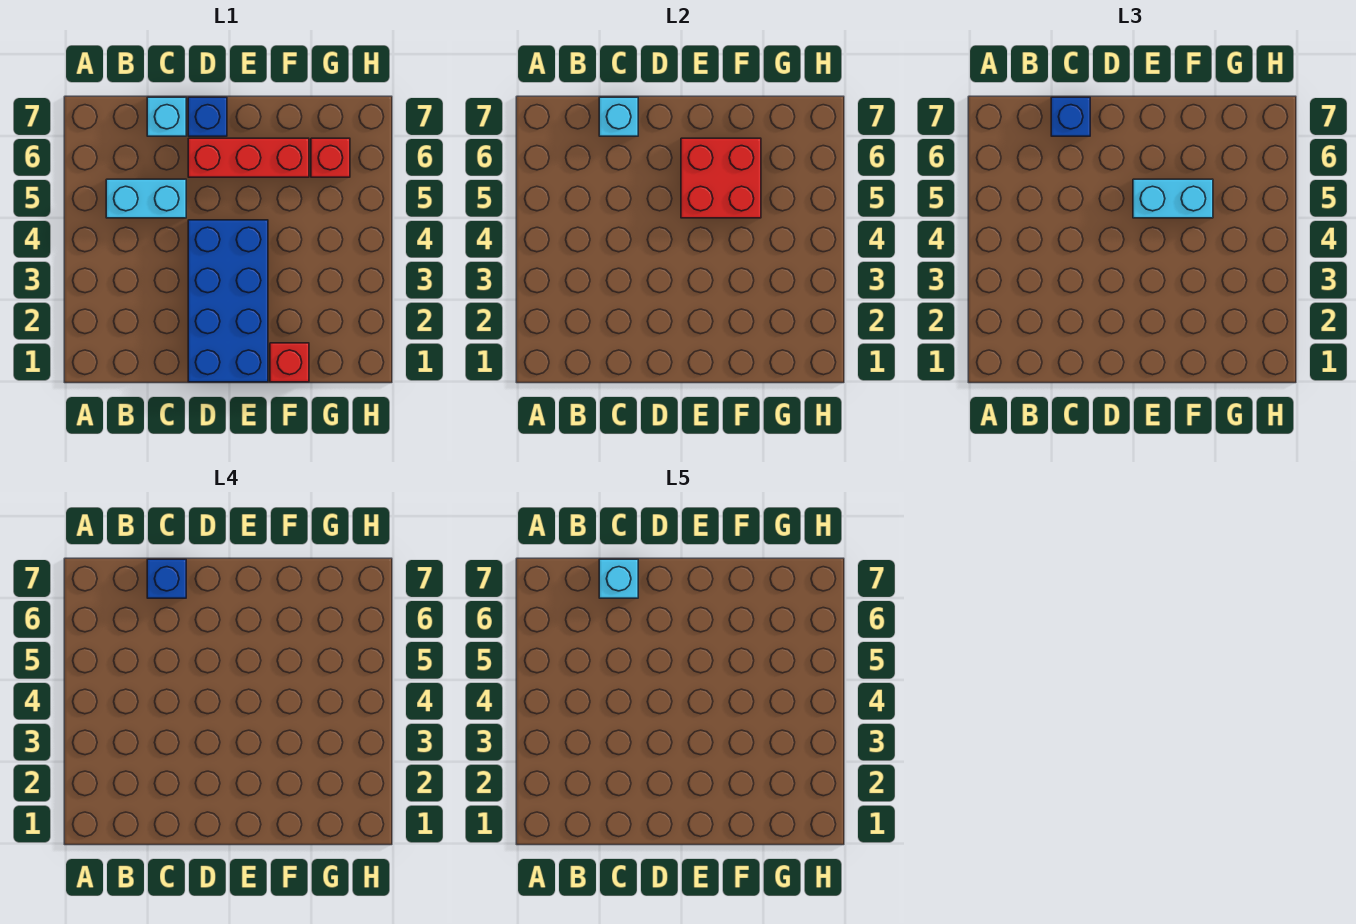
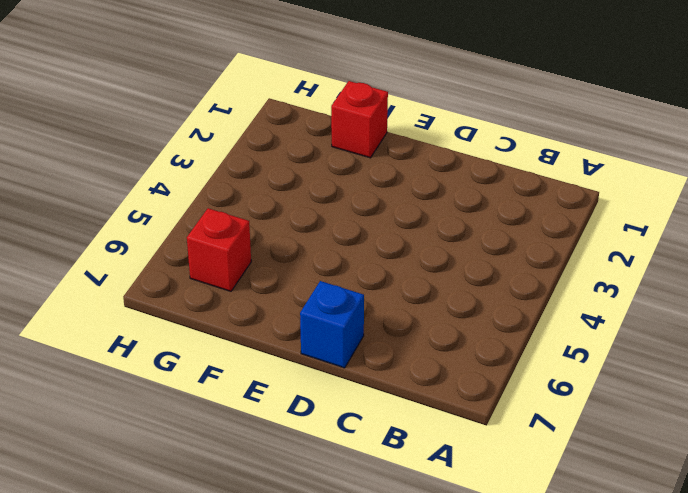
none -> cyan 1x2 brick [106,179,186,218]
none -> cyan 1x1 brick [147,97,186,136]
none -> blue 2x4 brick [188,220,268,382]

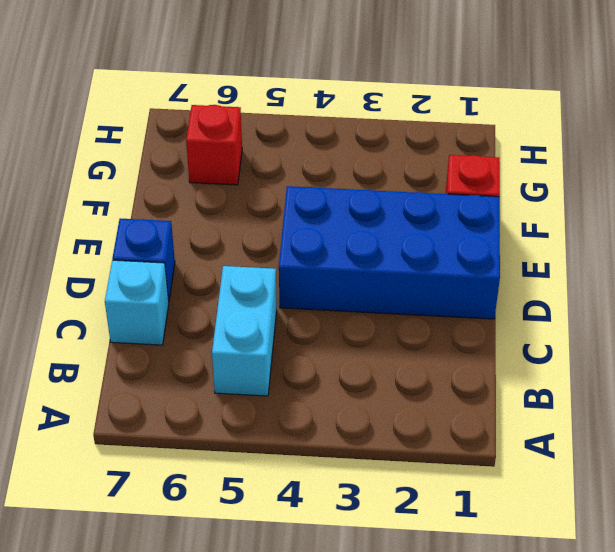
none -> red 1x3 brick [188,138,309,177]
none -> cyan 1x1 brick [599,97,638,136]
none -> red 2x2 brick [681,138,761,218]

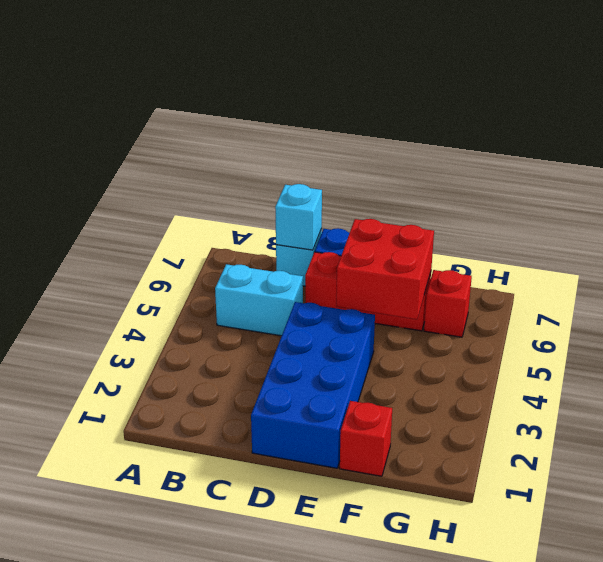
none -> blue 1x1 brick [1051,97,1090,136]
none -> cyan 1x2 brick [1133,179,1213,218]
none -> blue 1x1 brick [147,559,186,598]

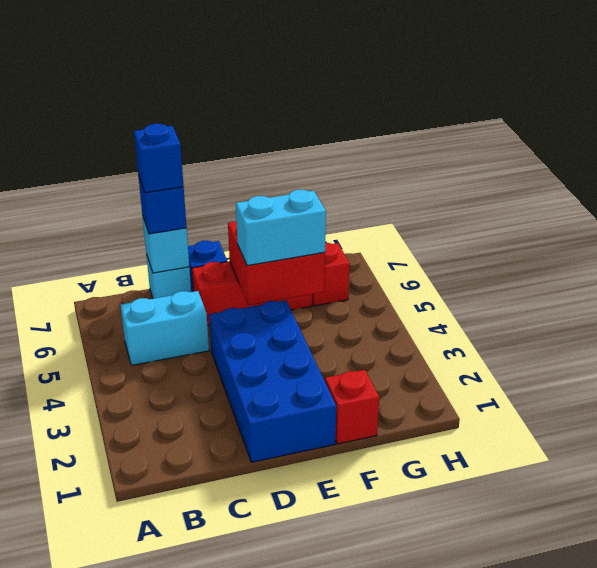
none -> cyan 1x1 brick [599,559,638,598]

